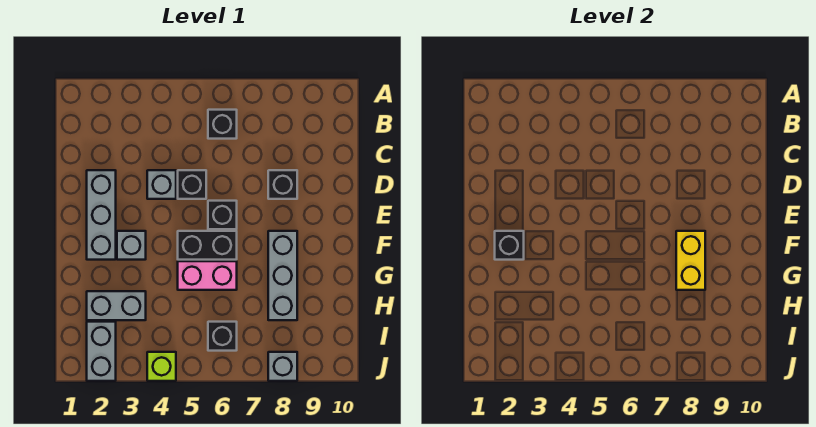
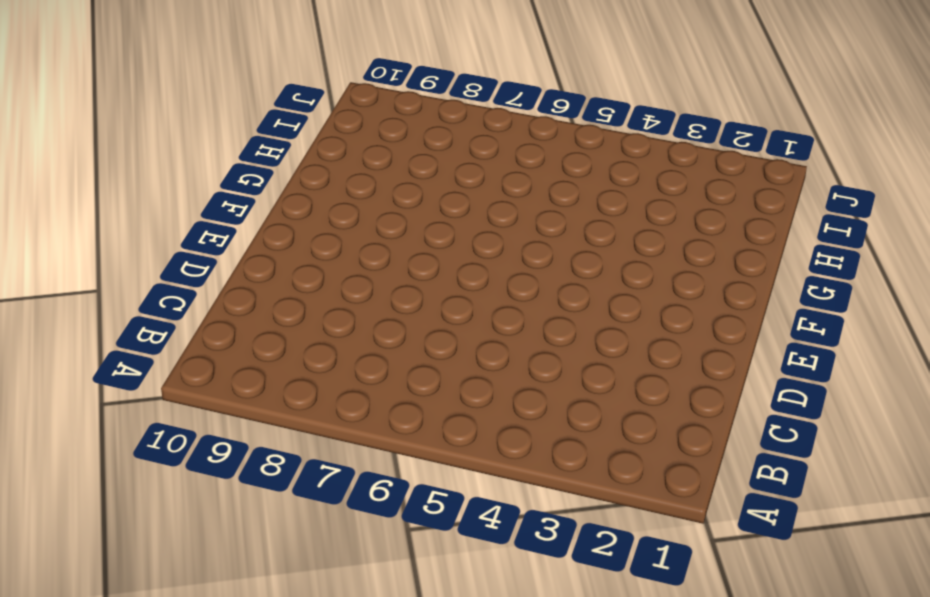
none -> black 1x1 brick [208,110,237,139]
none -> grey 1x3 brick [87,170,116,260]
none -> grey 1x1 brick [147,170,176,199]

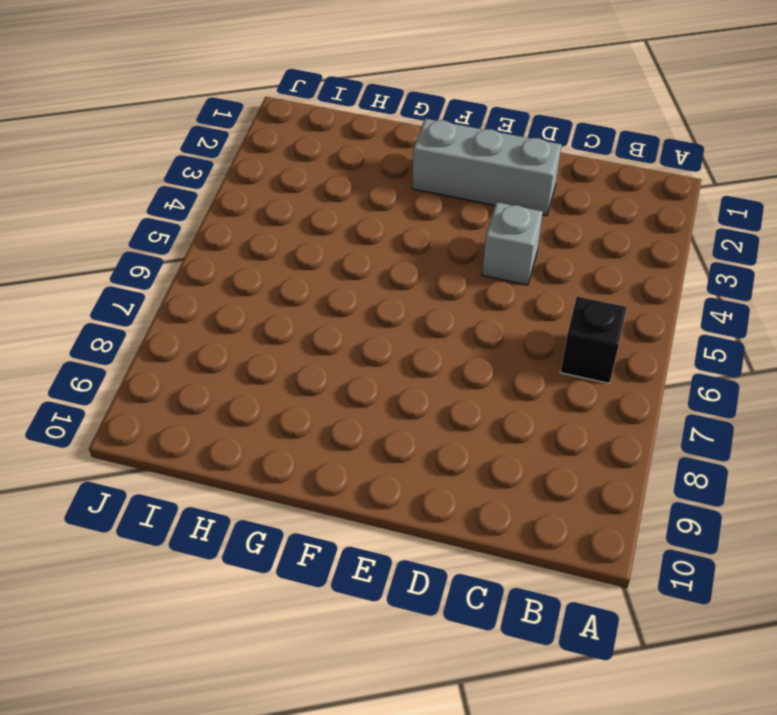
none -> black 1x1 brick [178,170,206,199]
none -> black 1x1 brick [268,170,297,199]
none -> black 1x1 brick [208,201,237,229]

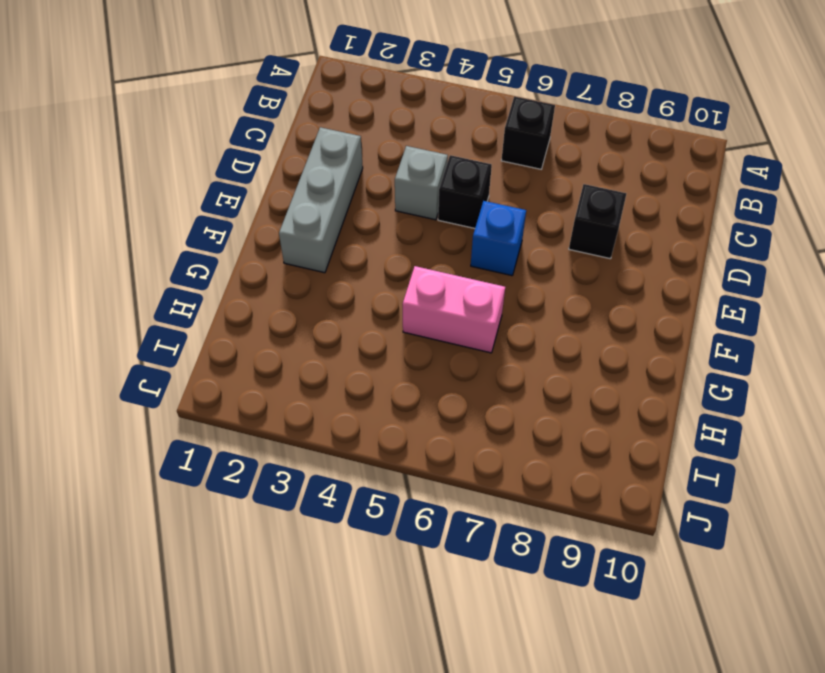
blue 1x1 brick [471,201,526,276] -> black 1x1 brick [208,201,237,229]
none -> grey 1x1 brick [117,231,146,260]
none -> black 1x2 brick [178,231,237,260]
none -> grey 1x3 brick [268,231,297,320]

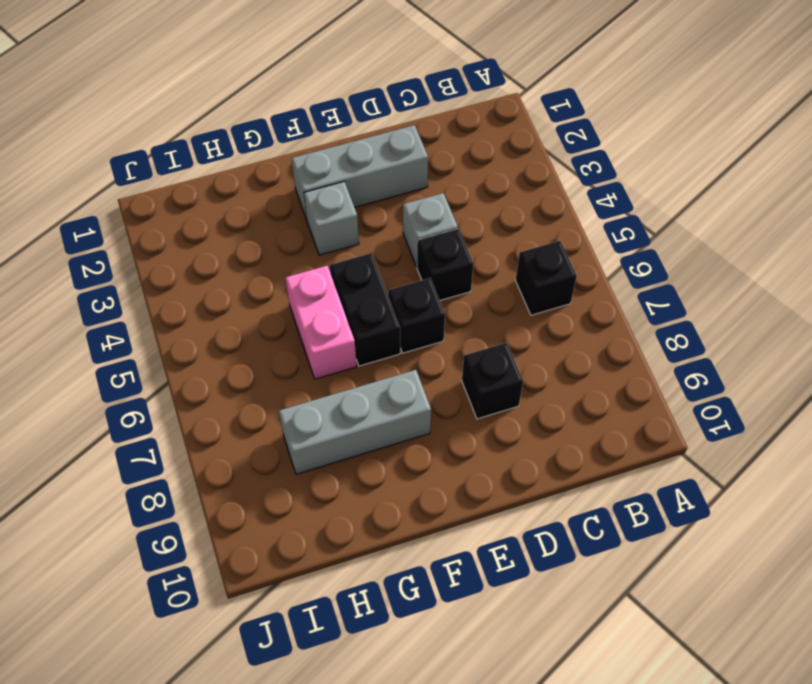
none -> grey 1x2 brick [87,291,146,320]
none -> grey 1x2 brick [87,322,116,381]
none -> black 1x1 brick [208,322,237,351]

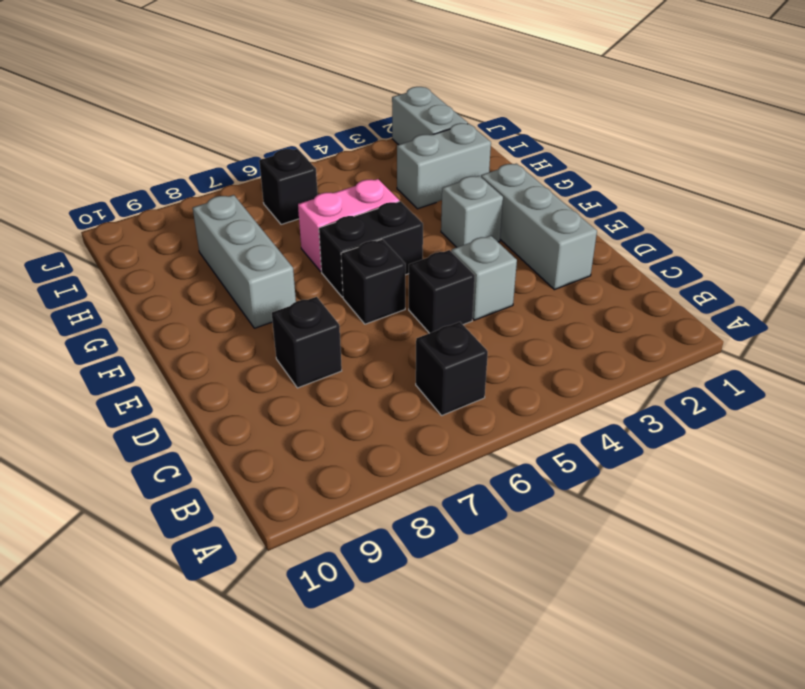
none -> lime 1x1 brick [147,352,176,381]
none -> grey 1x1 brick [268,352,297,381]
none -> black 1x1 brick [495,231,524,260]

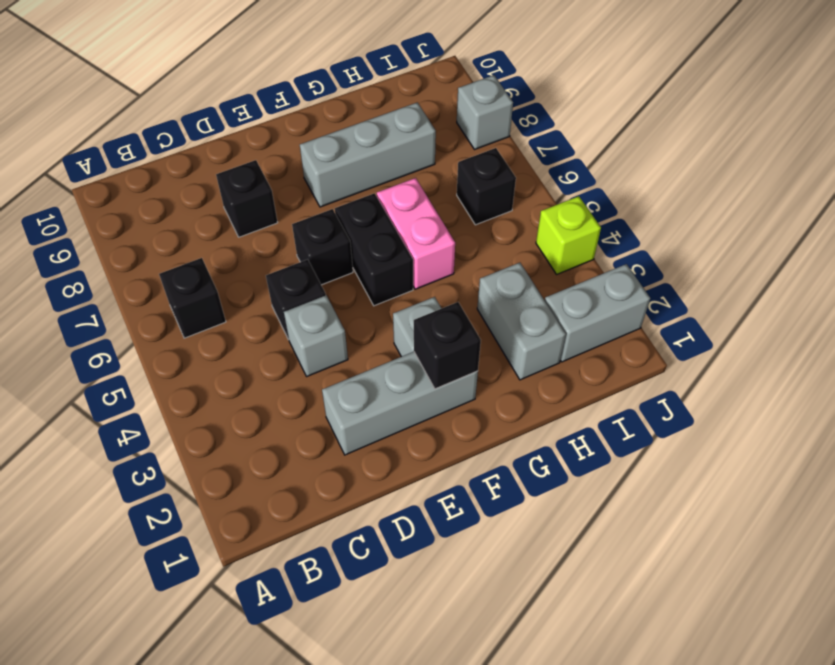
none -> yellow 1x2 brick [676,231,705,290]

